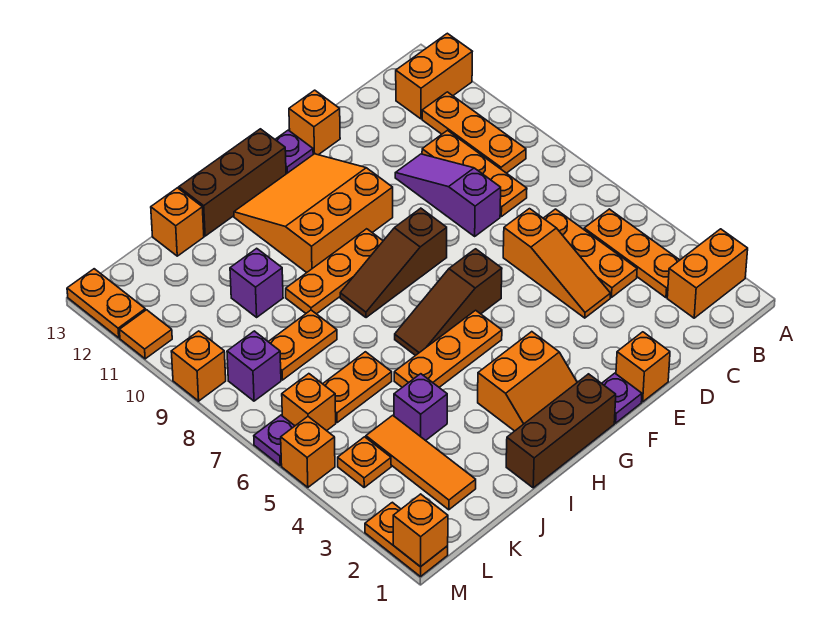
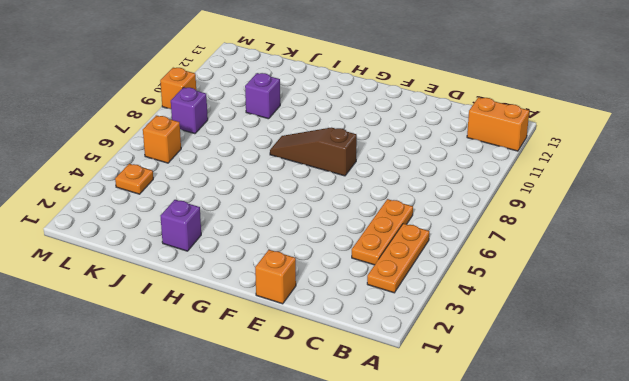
purple 1x1 brick [161,200,201,251] -> purple 1x1 brick moved to [394,374,447,441]
none -> orange 1x2 brick [667,229,748,318]
none -> orange 1x3 plate [422,92,526,173]
none -> orange 1x3 plate [422,130,527,217]
none -> orange 1x3 slope [503,209,610,318]

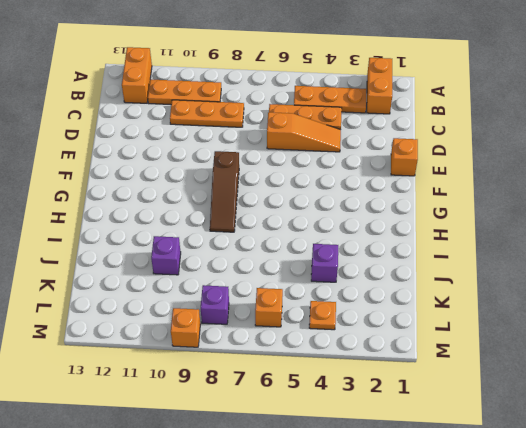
none -> purple 1x3 slope [395,154,501,236]
none -> orange 1x1 brick [289,90,340,155]
none -> purple 1x1 plate [602,373,642,423]
none -> brown 1x3 slope [395,249,502,356]

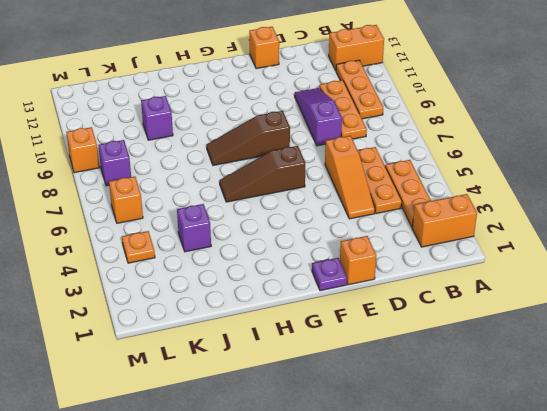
none -> orange 3x3 slope [234,154,393,273]
none -> purple 1x1 plate [275,130,313,174]
none -> brown 1x3 brick [506,374,616,488]
none -> orange 2x2 slope [478,332,577,431]

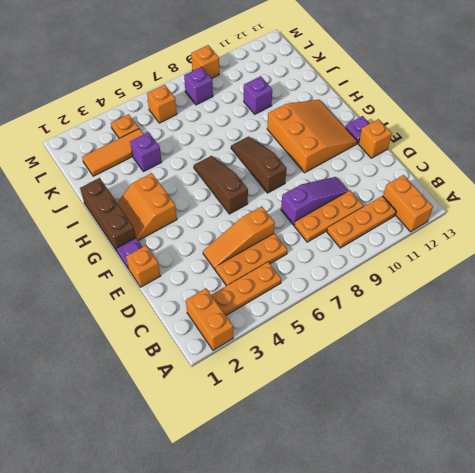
none -> orange 1x3 plate [394,310,502,387]
none -> orange 1x3 plate [286,229,383,314]
none -> brown 1x3 brick [179,129,286,236]
none -> orange 1x2 plate [323,352,392,423]

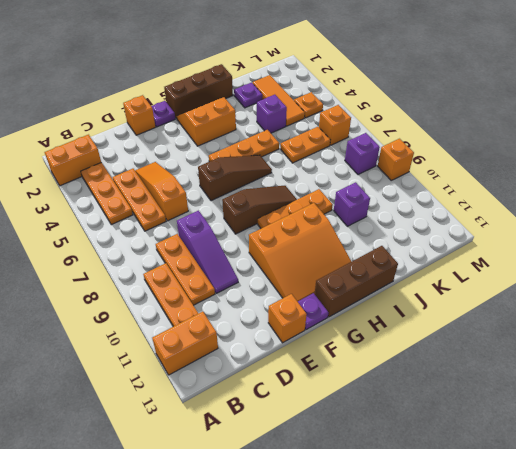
purple 1x1 plate [234,83,262,108] -> purple 1x1 plate moved to [254,415,294,465]
none -> orange 1x2 plate [268,310,337,380]
none -> orange 1x1 brick [151,188,204,256]
none -> orange 1x2 plate [365,502,448,577]
none -> orange 1x1 brick [281,417,335,487]

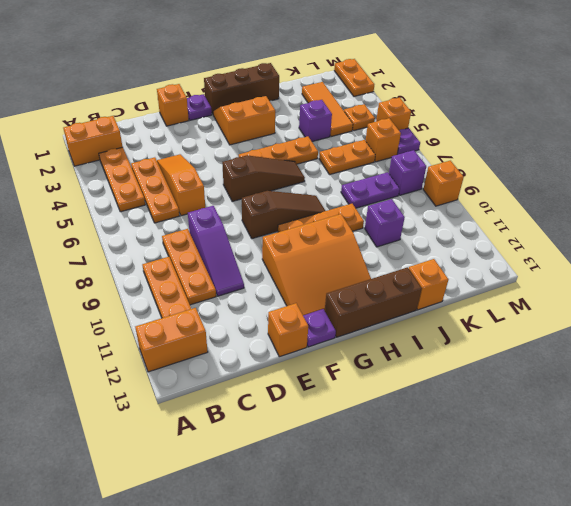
purple 1x2 plate [341,172,400,208] -> orange 1x2 plate [268,310,337,380]
none -> orange 1x1 tile [119,310,172,359]
none -> orange 1x2 plate [67,269,145,338]
none -> orange 1x1 brick [393,494,448,567]

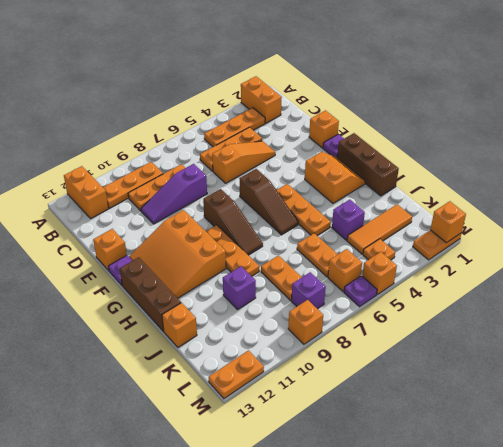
none -> orange 1x1 tile [119,310,172,359]

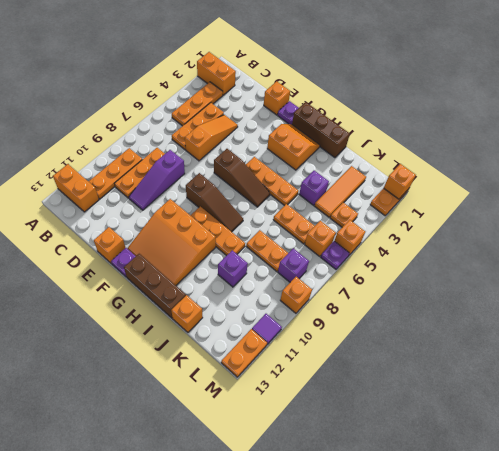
purple 1x1 tile [252,314,282,344] -> orange 1x1 tile [119,310,172,359]

